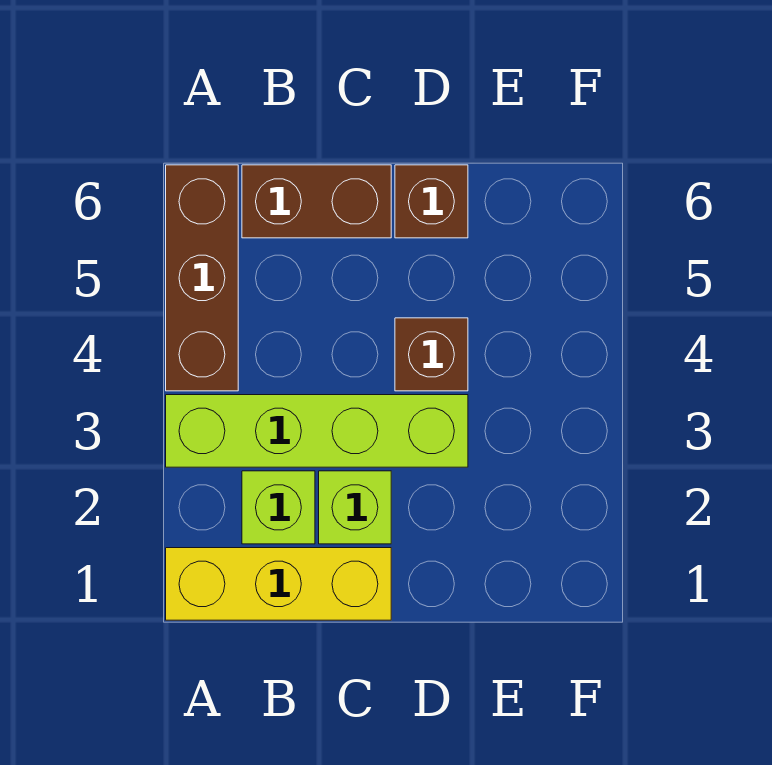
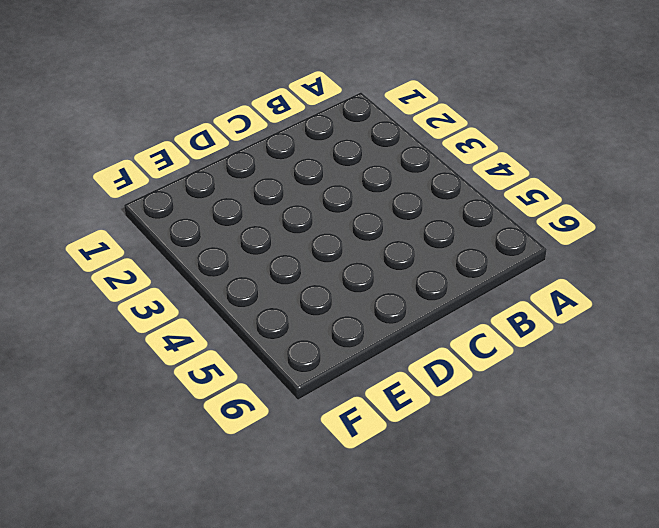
none -> yellow 1x3 brick [166,548,391,620]
none -> lime 1x4 brick [166,395,468,467]

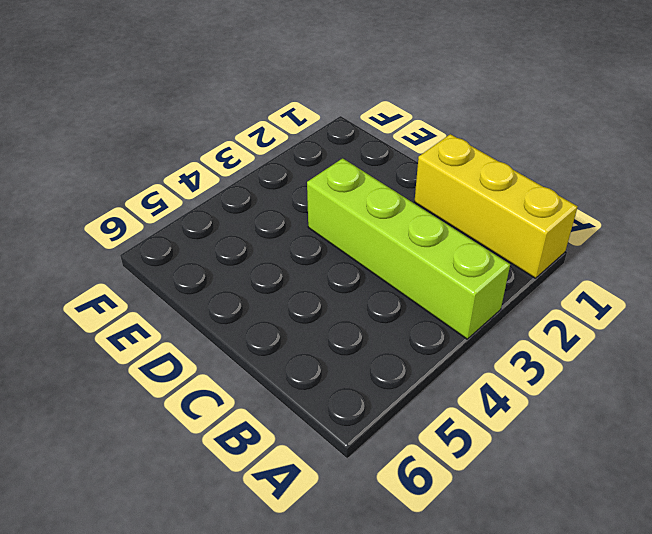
none -> brown 1x3 brick [166,165,238,391]
none -> lime 1x1 brick [242,471,315,544]

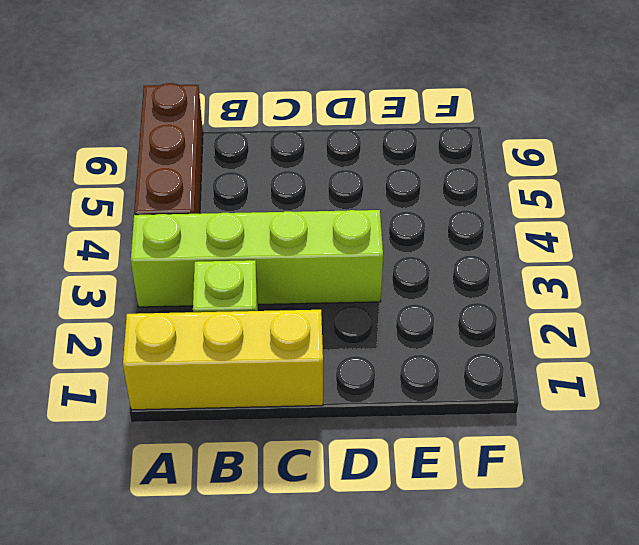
none -> brown 1x2 brick [242,165,391,238]
none -> lime 1x1 brick [319,471,391,544]

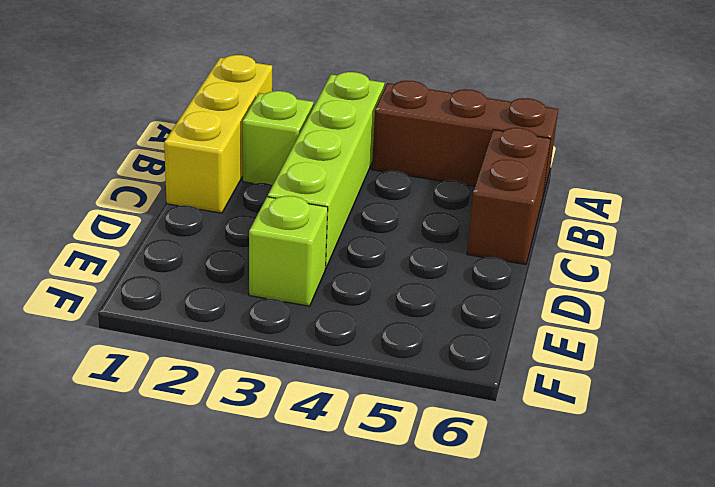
lime 1x1 brick [249,196,328,306] -> lime 1x1 brick moved to [319,471,391,544]
none -> brown 1x1 brick [395,318,468,391]
none -> brown 1x1 brick [395,165,468,238]

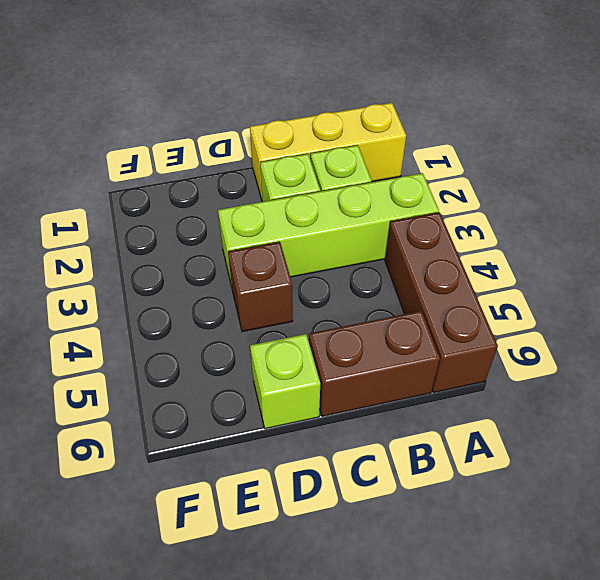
lime 1x1 brick [250,334,320,429] -> brown 1x1 brick [395,165,468,238]

